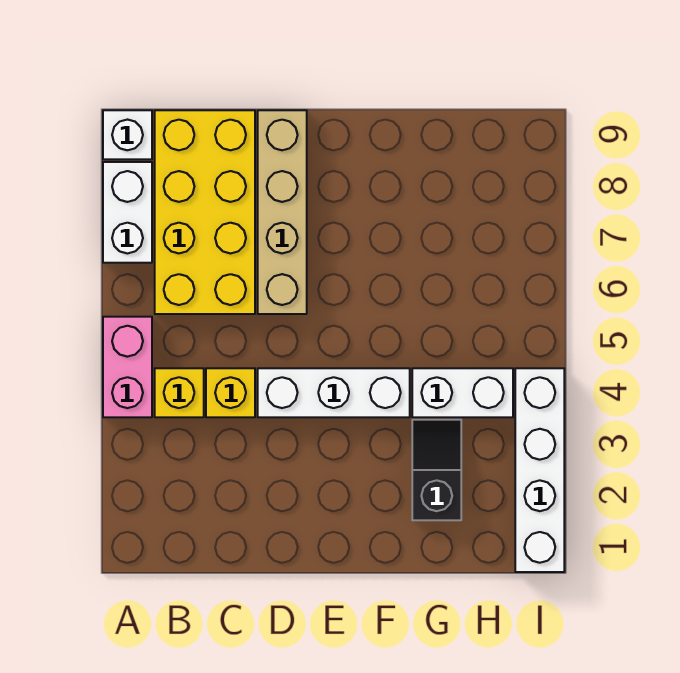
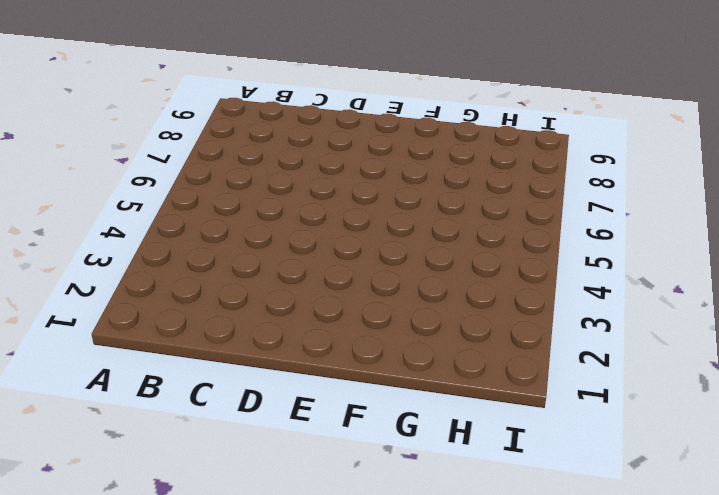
none -> pink 1x2 brick [103,317,152,417]
none -> white 1x2 brick [103,162,152,263]

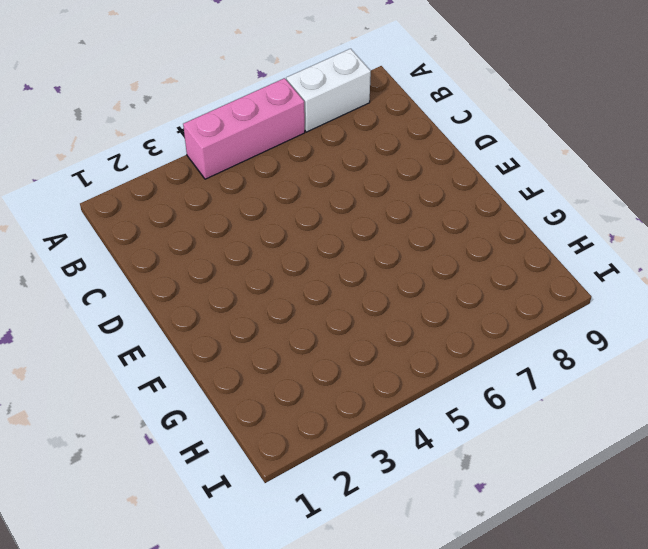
pink 1x3 brick [183,78,305,179] -> pink 1x2 brick [103,317,152,417]
none -> white 1x1 brick [103,110,152,159]
none -> yellow 1x1 brick [155,368,204,417]

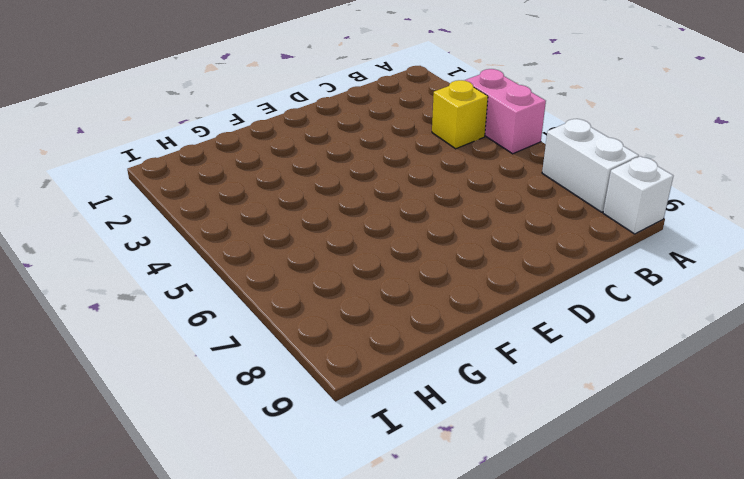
none -> yellow 2x4 brick [155,110,255,314]
none -> yellow 1x1 brick [206,368,255,417]

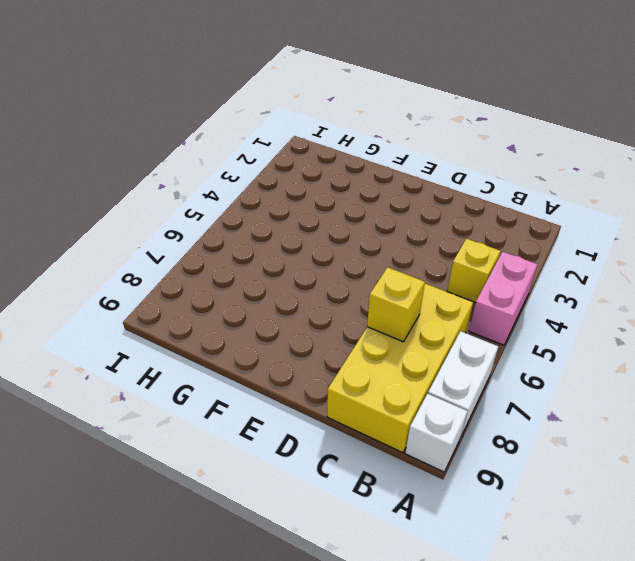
yellow 1x1 brick [367,267,425,342] -> yellow 1x1 brick moved to [206,368,255,417]
none -> white 1x3 brick [258,368,410,417]
none -> tan 1x4 brick [258,110,307,314]

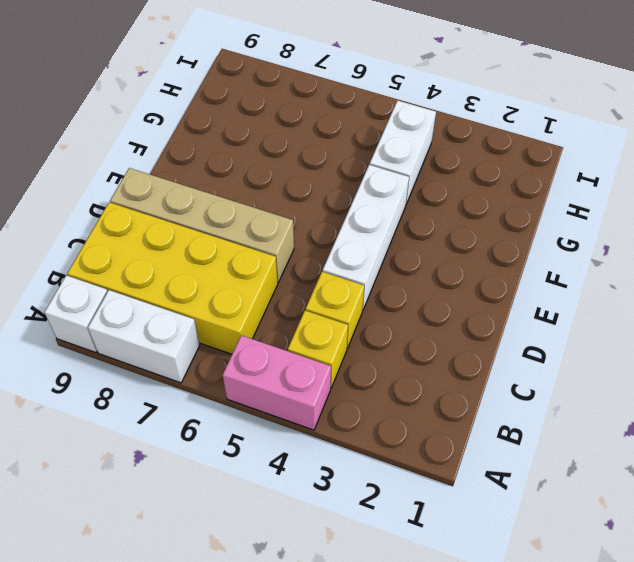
none -> black 1x2 slope [412,420,461,520]
none -> white 1x4 brick [515,368,564,572]

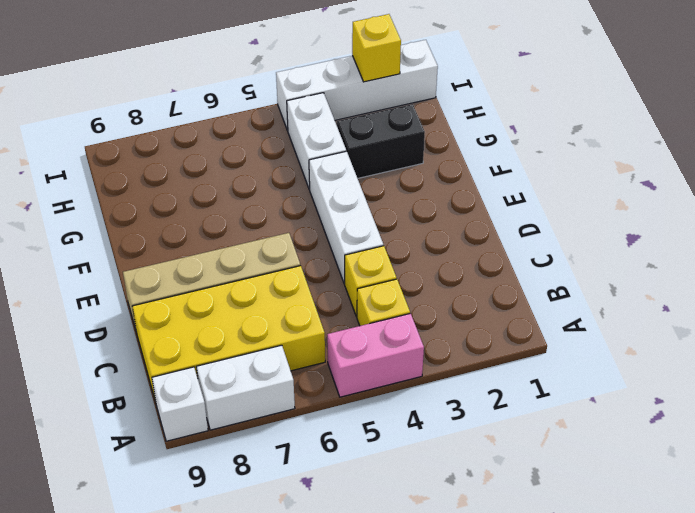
black 1x2 brick [337,104,425,178] -> black 1x2 slope [412,420,461,520]
yellow 1x1 brick [352,14,401,82] -> none

